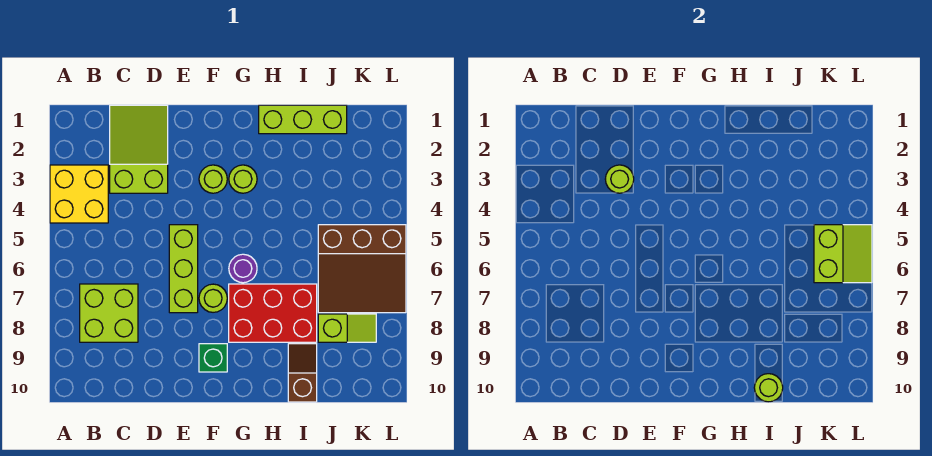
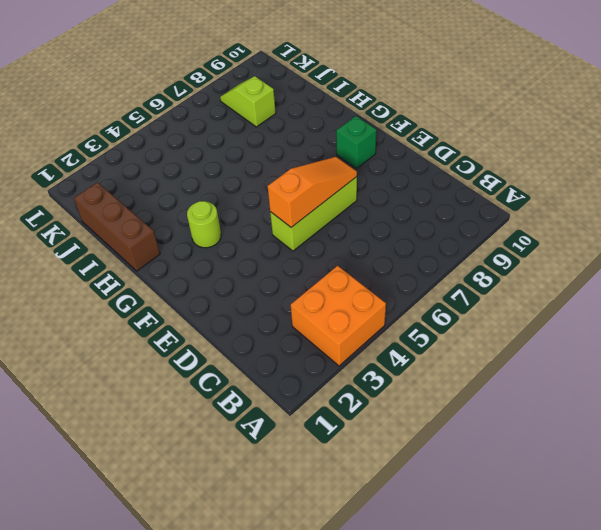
orange 2x2 brick [291,266,386,366] -> yellow 2x2 brick [50,165,108,223]
orange 1x3 slope [268,157,357,227] -> none
brown 1x3 brick [74,182,160,271] -> lime 1x3 brick [259,105,347,134]
none -> lime 2x2 brick [80,284,138,342]
none -> lime 2x3 slope [110,105,168,193]
none -> lime 1x1 round brick [199,165,227,193]

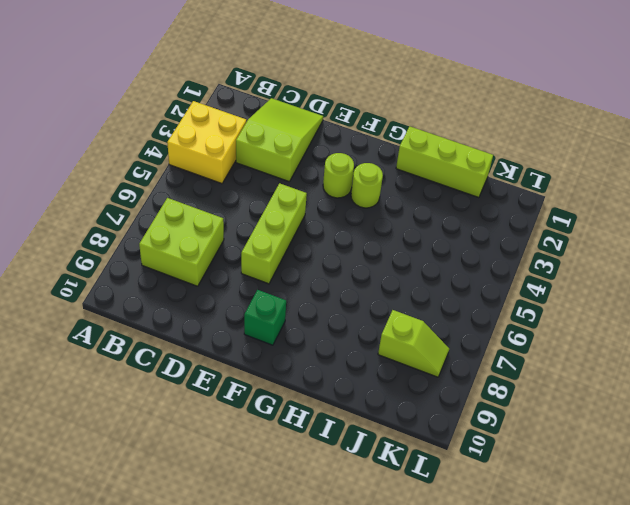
none -> lime 1x1 round brick [199,284,227,312]
none -> purple 1x1 round brick [229,254,257,283]
none -> red 2x3 brick [229,284,317,342]

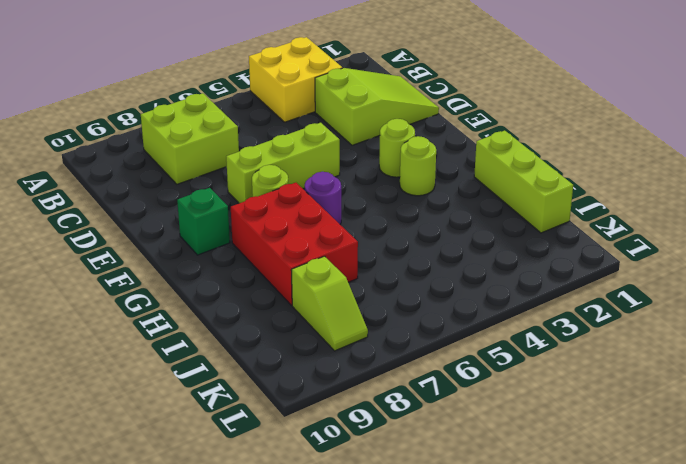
none -> brown 1x2 slope [288,344,317,402]
none -> brown 3x3 slope [318,225,406,313]
none -> lime 1x1 round brick [605,165,634,193]

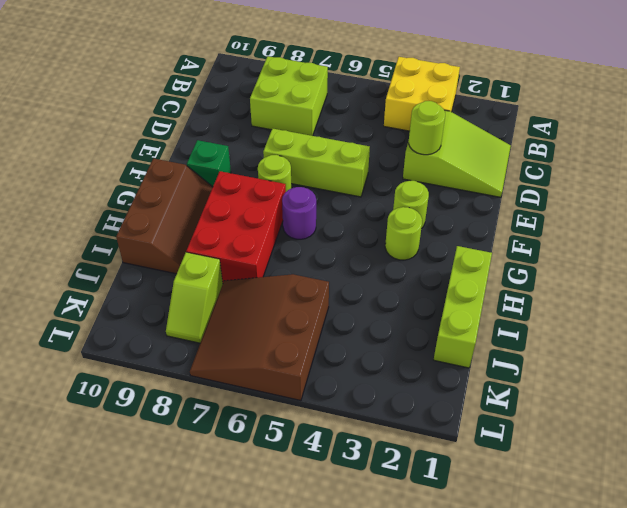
brown 2x3 slope [116,159,213,274] -> brown 1x2 slope [288,344,317,402]
none -> lime 1x1 round brick [754,374,783,402]
none -> lime 2x2 slope [814,225,872,283]

